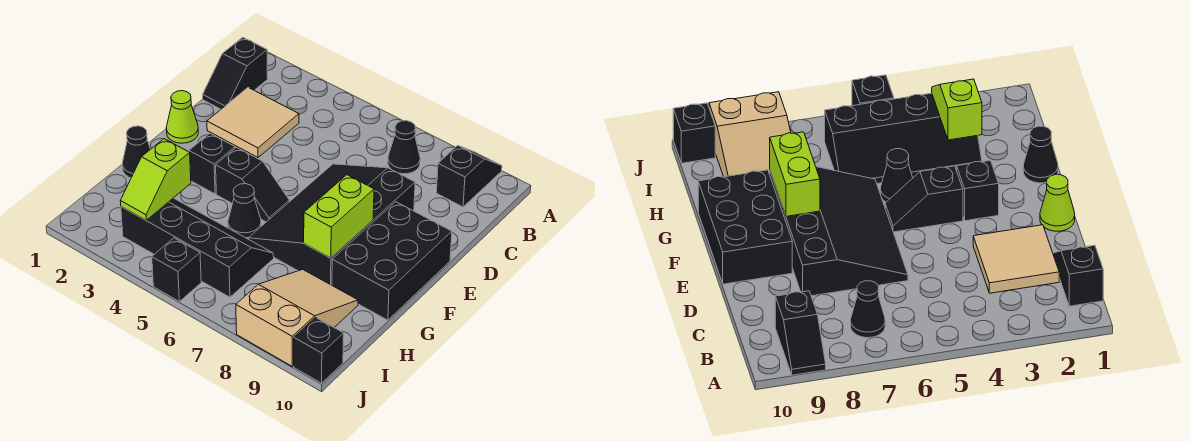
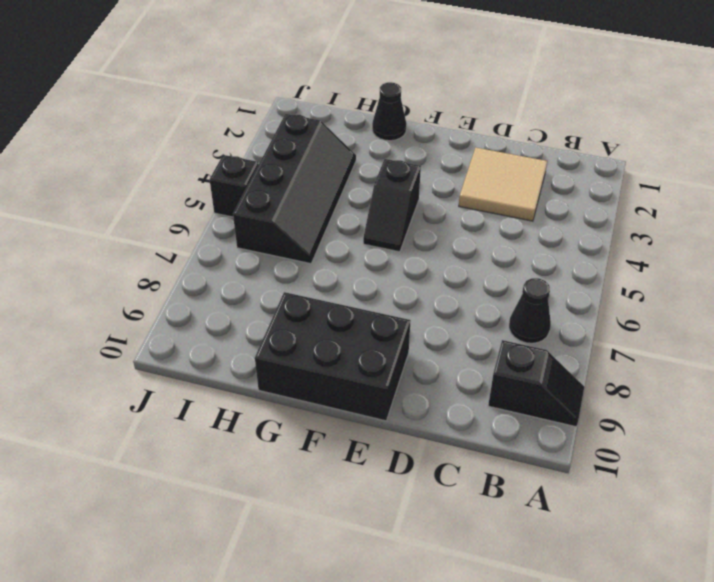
none -> black 1x2 slope [203,37,268,109]
none -> black 3x4 slope [248,164,415,285]
none -> lime 1x1 cone [166,91,198,143]

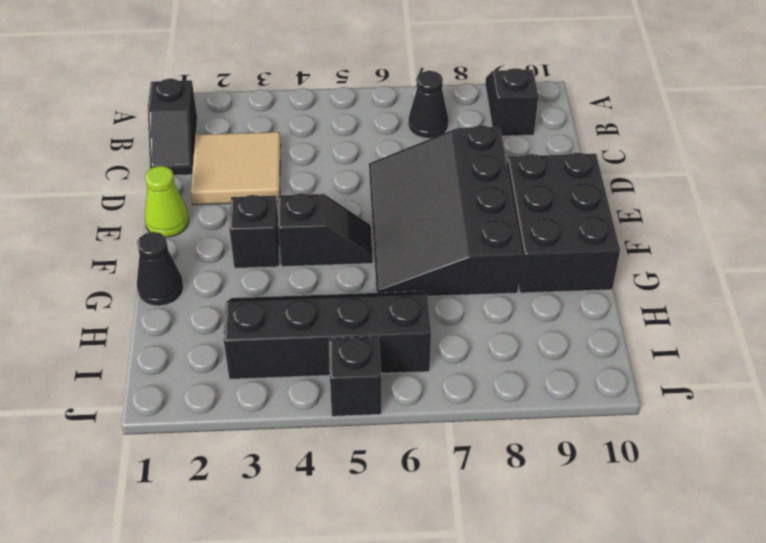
none -> black 1x1 cone [228,184,261,238]
none -> tan 2x3 slope [236,269,358,366]
none -> black 1x1 brick [294,317,344,383]

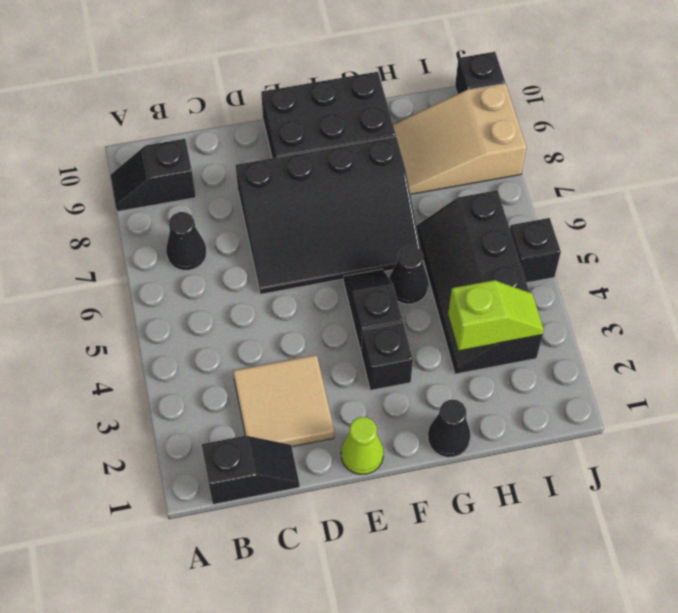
none -> lime 1x2 brick [304,175,374,258]

